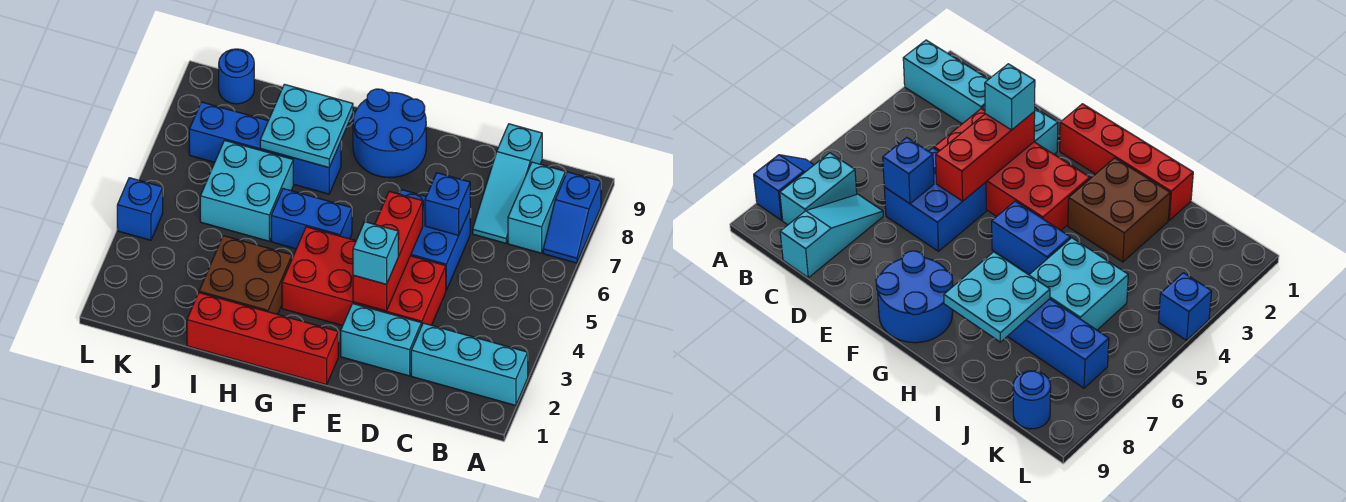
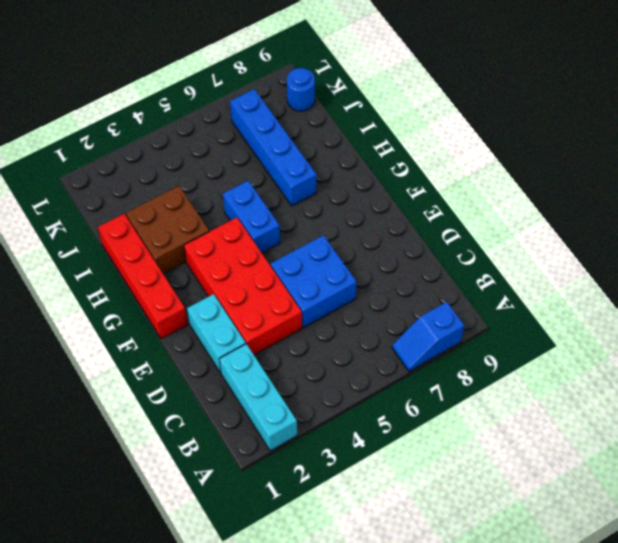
none -> cyan 1x2 brick [508,162,565,253]
none -> cyan 1x3 slope [473,124,542,243]
none -> blue 2x2 round brick [353,89,426,178]

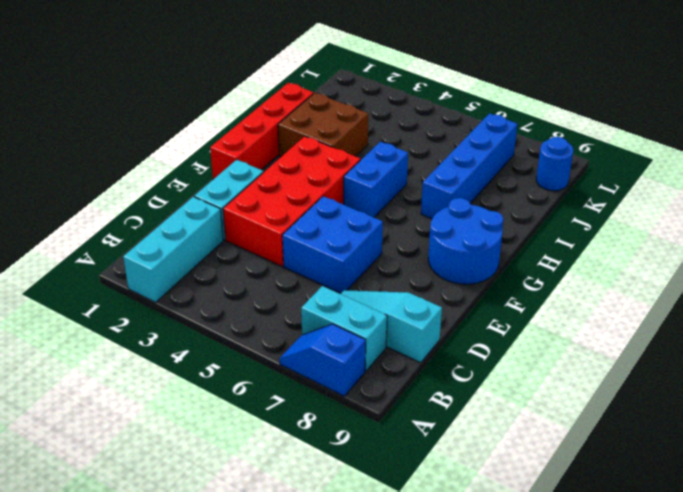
none -> cyan 2x2 brick [200,140,293,241]
none -> blue 1x1 brick [117,178,163,240]
none -> blue 1x1 brick [425,173,470,235]

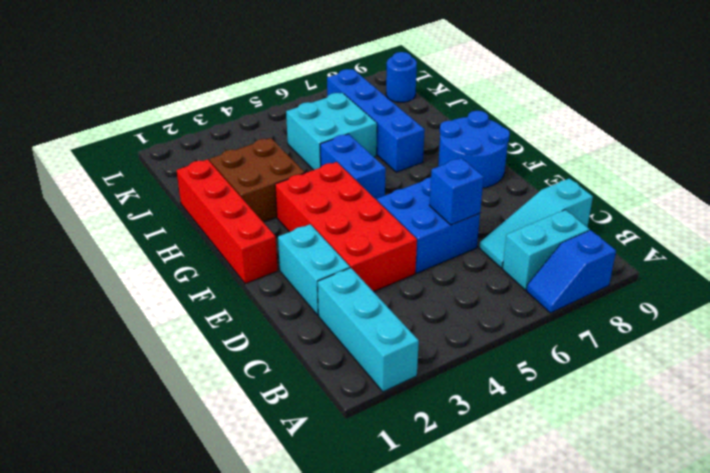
none -> blue 1x1 brick [117,178,163,240]
none -> red 1x3 brick [353,191,423,311]
none -> cyan 2x2 plate [260,84,353,168]

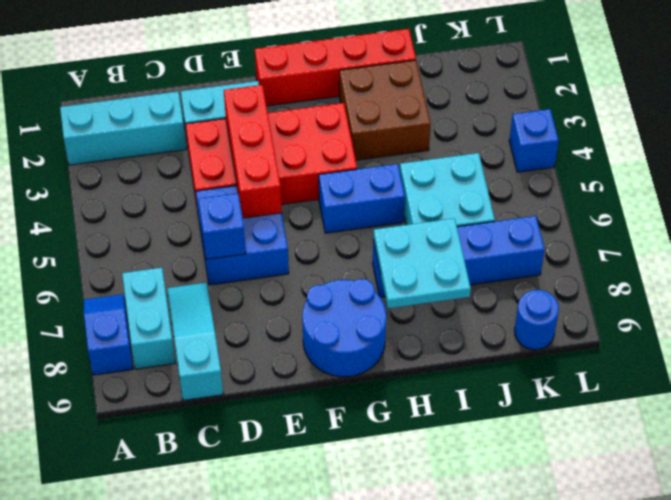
none -> cyan 1x1 brick [353,222,398,284]

